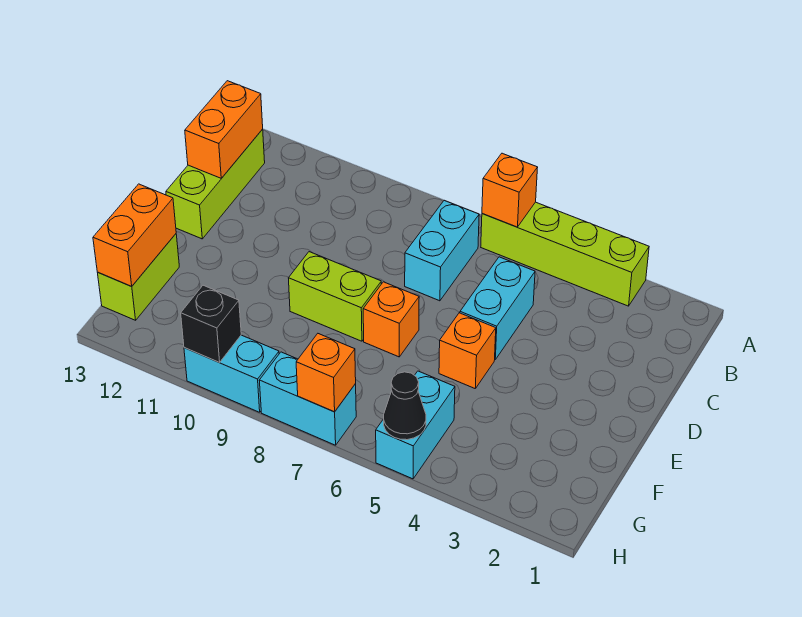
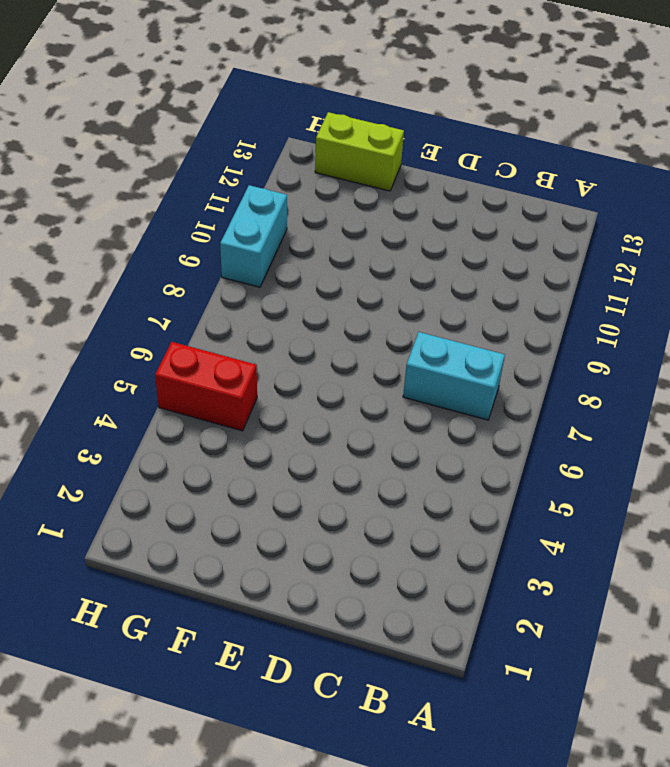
red 1x2 brick [155,342,257,431] -> cyan 1x2 brick [376,371,455,479]
none -> lime 1x4 brick [481,202,649,306]
none -> lime 1x3 brick [166,129,265,239]
none -> cyan 1x2 brick [460,257,535,359]

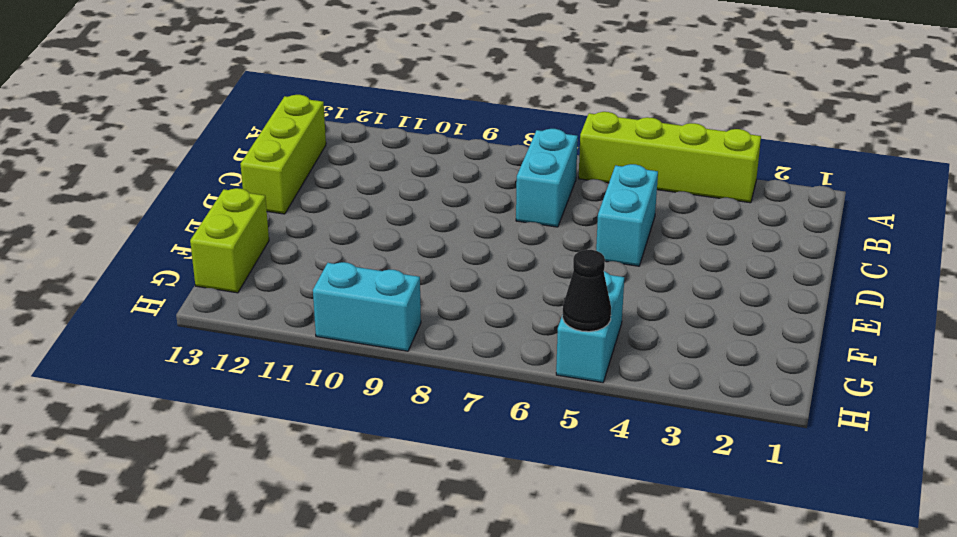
none -> orange 1x1 brick [439,313,496,388]
none -> orange 1x1 brick [363,282,419,357]
none -> lime 1x2 brick [289,252,381,341]

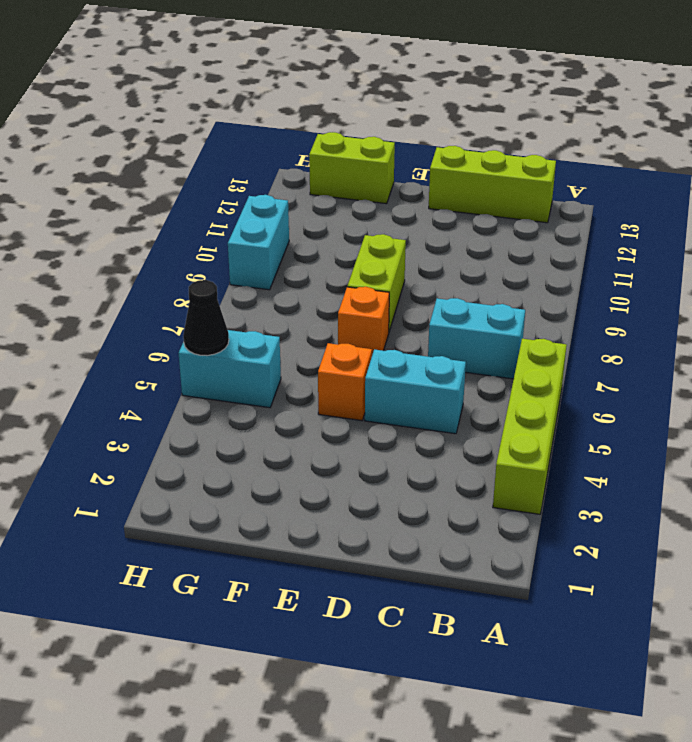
none -> cyan 1x2 brick [259,352,356,445]
none -> orange 1x1 brick [482,153,538,227]
none -> orange 1x2 brick [185,81,263,178]

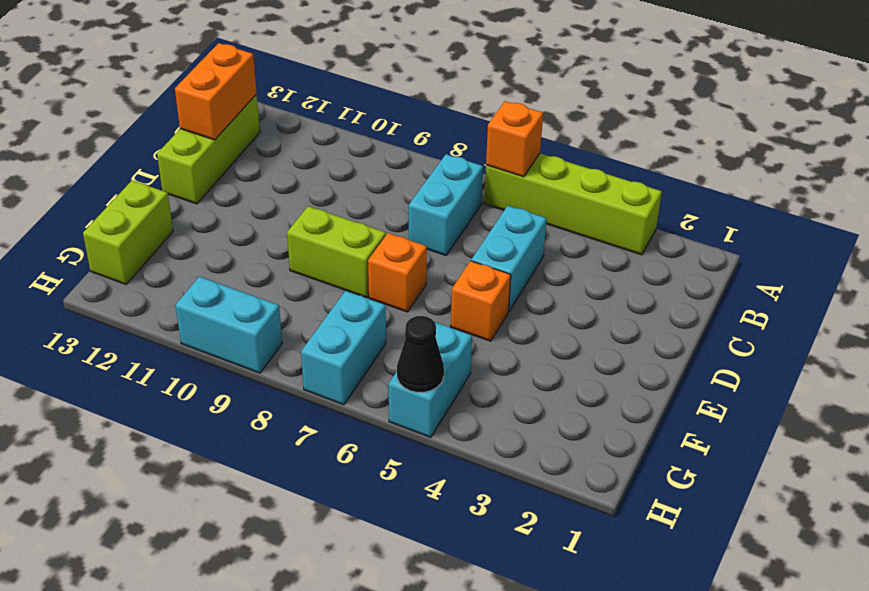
cyan 1x2 brick [301,291,386,405] -> cyan 1x2 brick turned to [259,352,356,445]
none -> orange 1x2 brick [93,184,176,286]
none -> orange 1x1 brick [296,334,356,412]
none -> black 1x1 brick [181,285,241,362]

